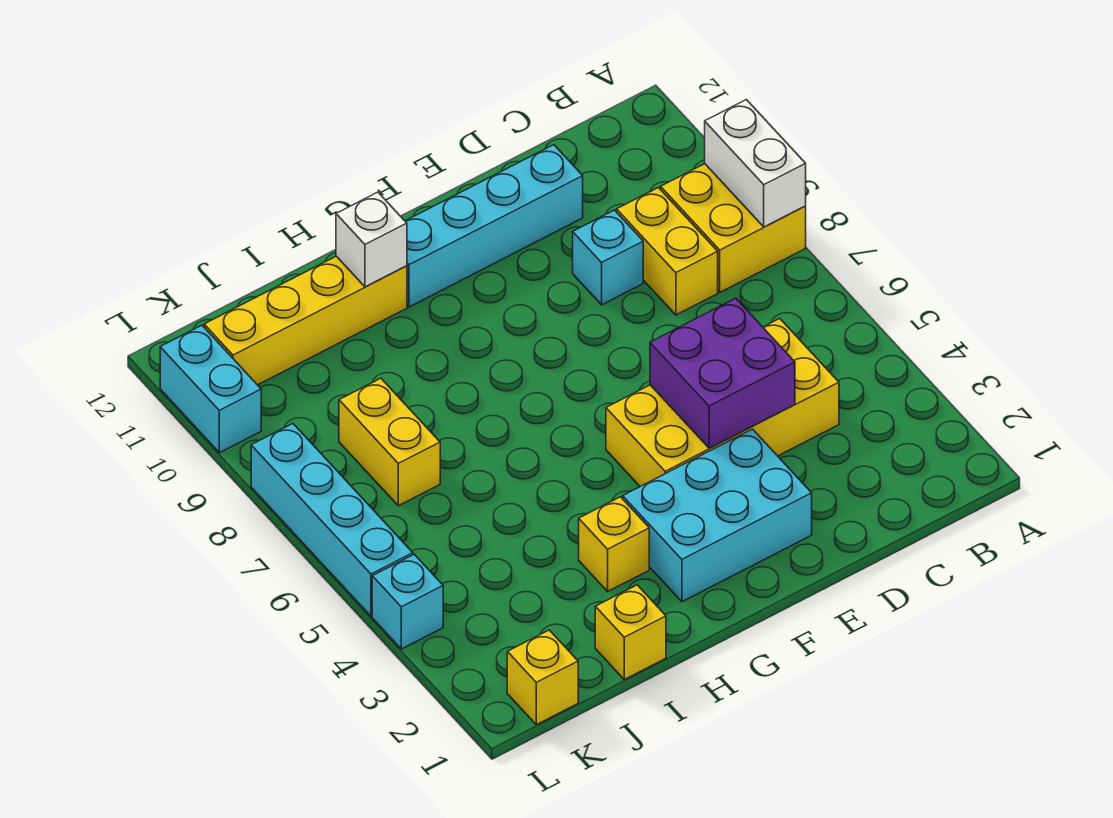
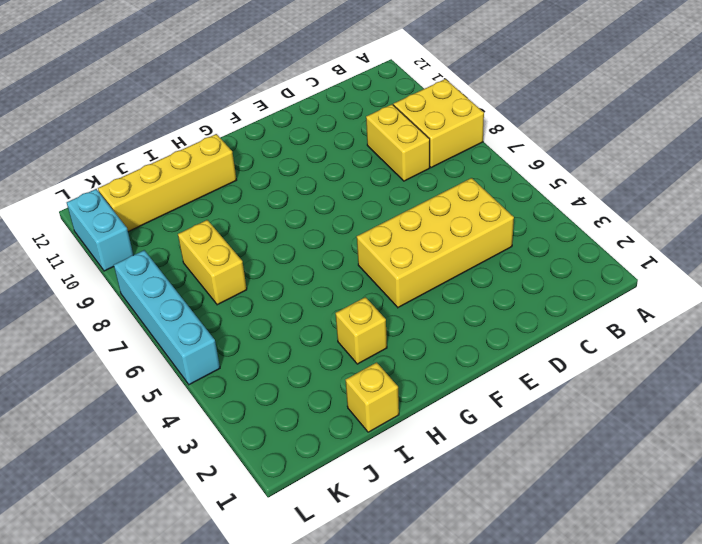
none -> cyan 1x1 brick [573,210,643,305]
none -> cyan 1x4 brick [405,145,583,307]
none -> cyan 2x3 brick [623,429,812,602]

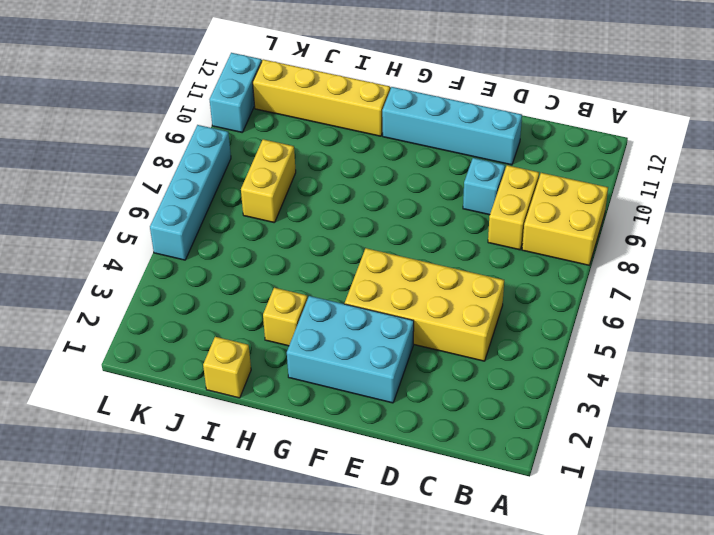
none -> yellow 1x1 brick [507,630,578,725]
none -> cyan 1x1 brick [372,554,443,649]
none -> white 1x2 brick [705,100,806,227]

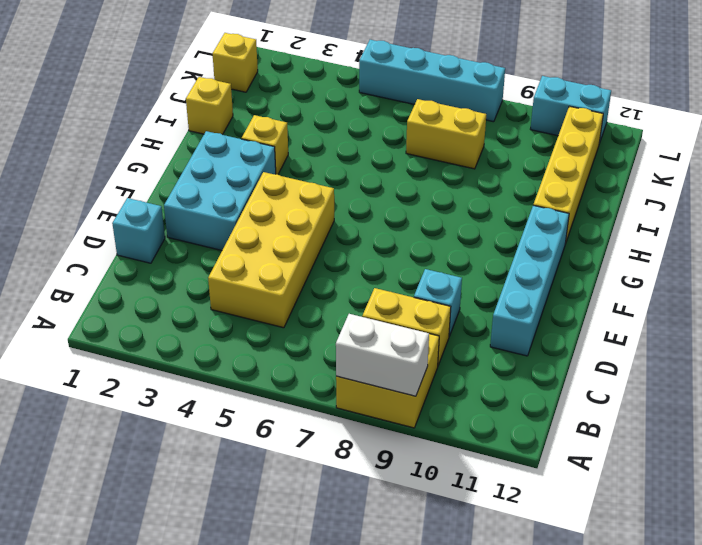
cyan 1x1 brick [112,198,165,263] -> cyan 1x1 brick moved to [372,554,443,649]
none -> purple 2x2 brick [650,298,795,448]
none -> white 1x1 brick [336,192,407,287]

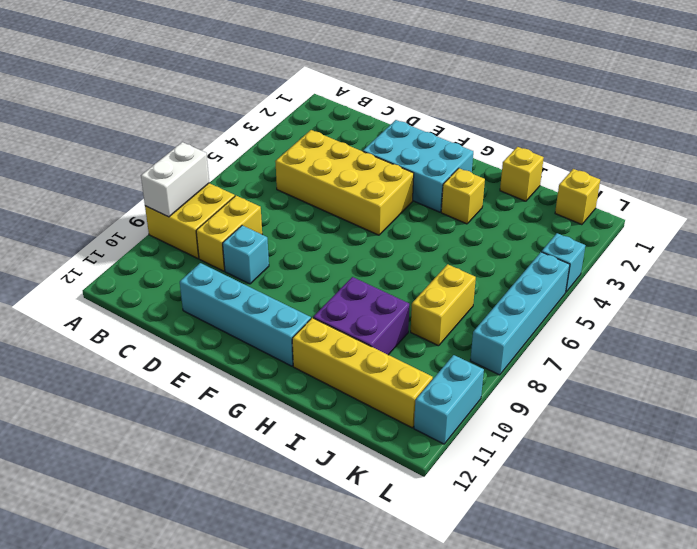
purple 2x2 brick [313,277,409,355] -> purple 2x2 brick moved to [650,298,795,448]
none -> white 1x1 brick [336,192,407,287]

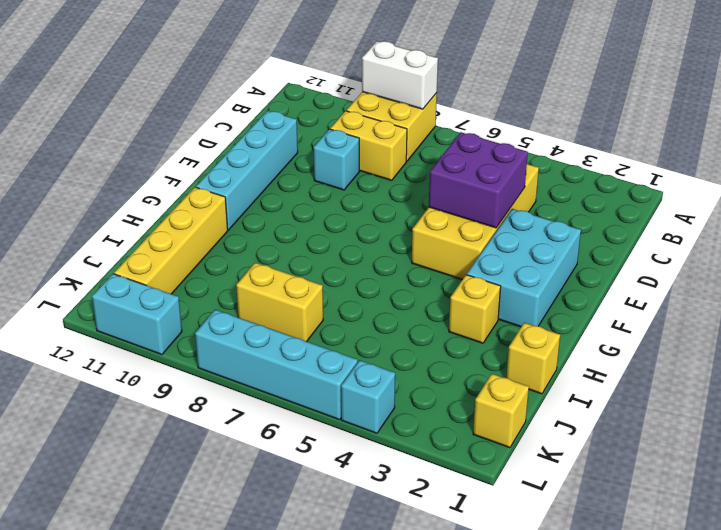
none -> white 1x1 brick [336,192,407,287]

